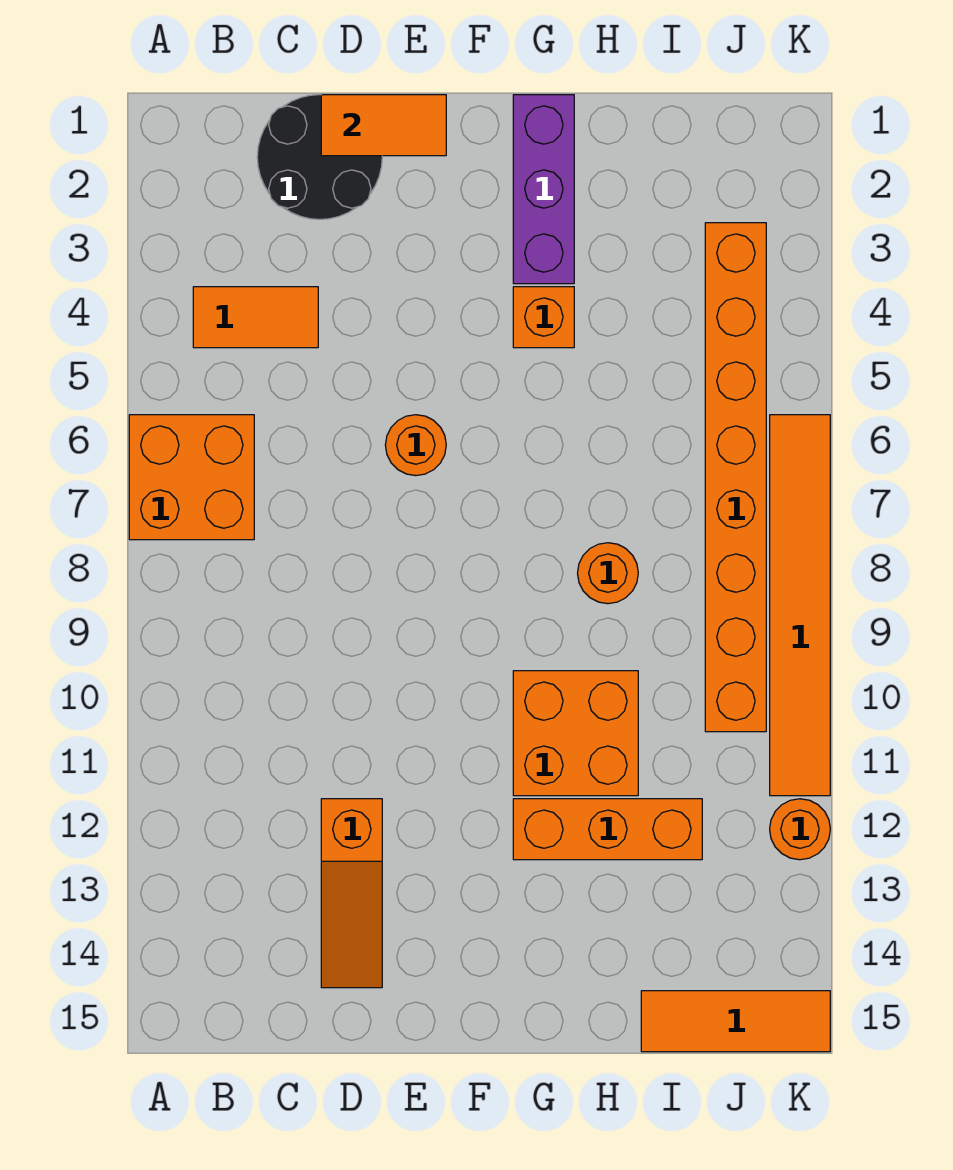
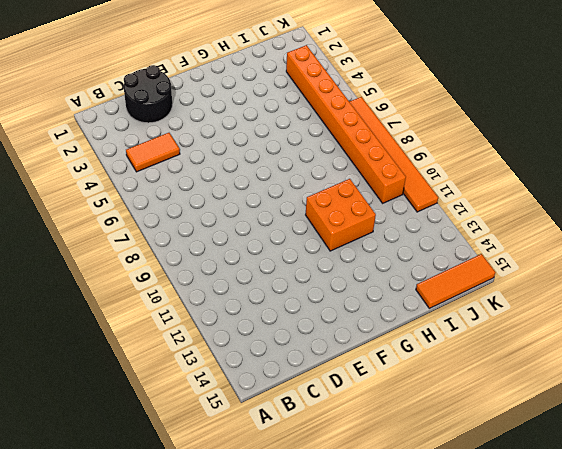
none -> orange 2x2 brick [129,415,254,540]
none -> orange 1x3 slope [321,799,382,988]
none -> orange 1x1 round brick [385,415,446,476]

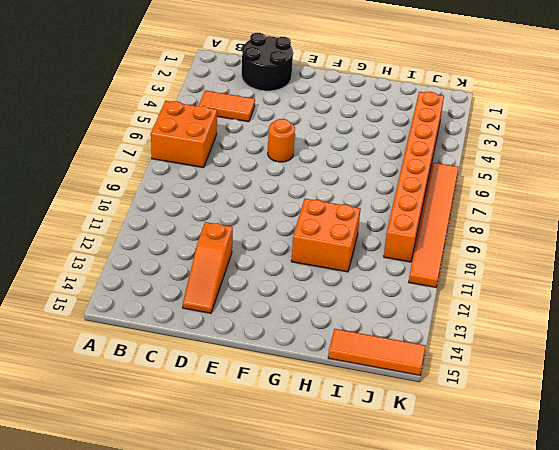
none -> purple 1x3 brick [513,95,574,284]
none -> orange 1x1 brick [513,287,574,348]
none -> orange 1x3 brick [513,799,702,860]

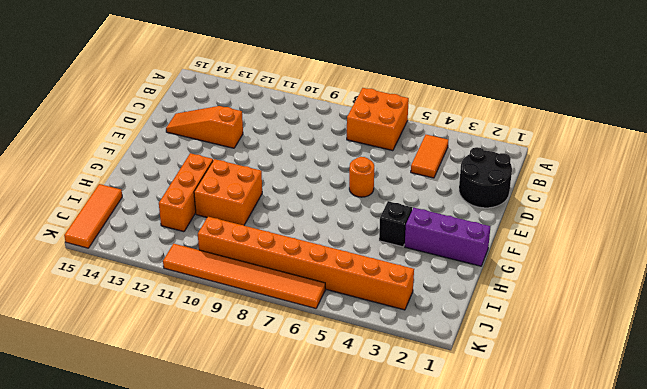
black 1x1 brick [379,201,412,247] -> orange 1x1 brick [513,287,574,348]
none -> orange 1x1 round brick [578,543,638,604]
none -> orange 1x1 round brick [770,799,830,860]
none -> orange 1x2 tile [321,95,446,156]

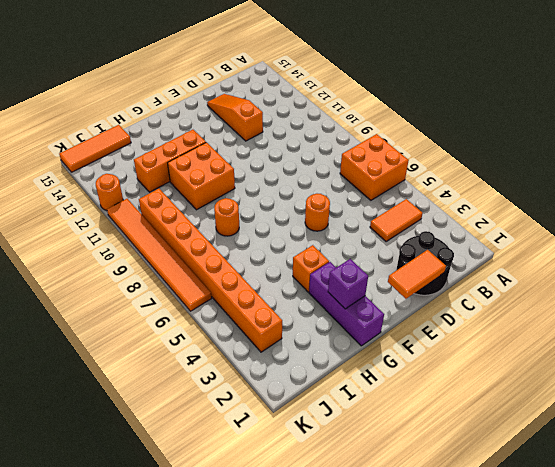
purple 1x1 brick [328,259,368,309] -> none

